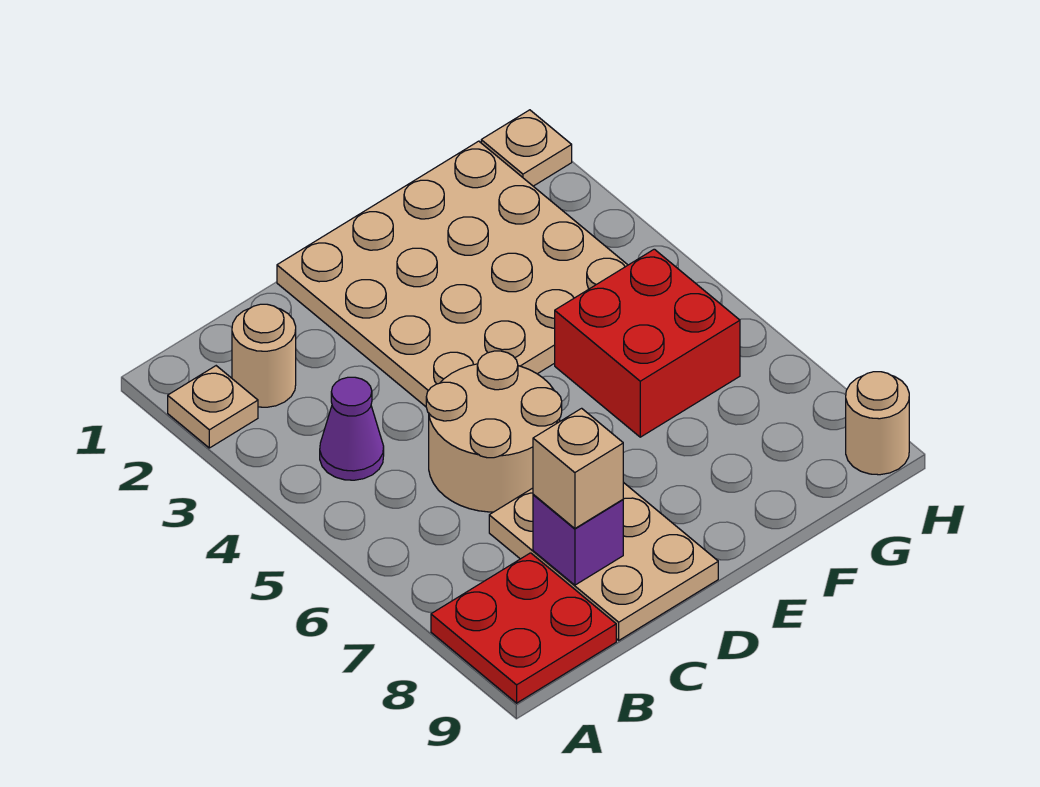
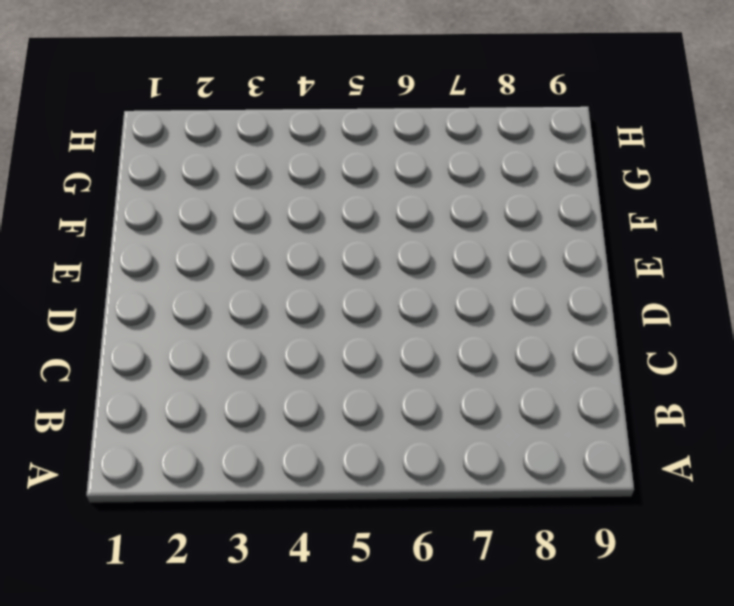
none -> tan 1x1 plate [168,366,258,448]
none -> red 2x2 plate [431,553,616,703]
none -> tan 1x1 round brick [232,304,296,407]

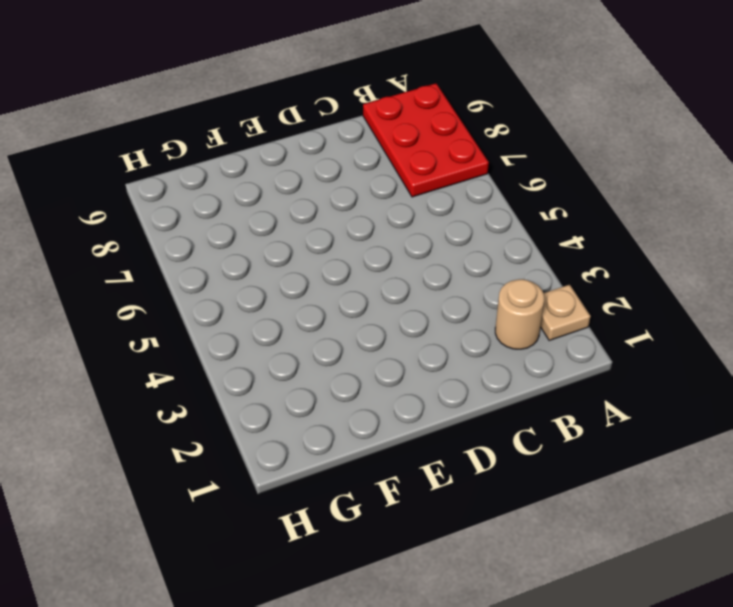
red 2x3 plate [363,83,489,197] -> red 2x2 plate [431,553,616,703]
none -> purple 1x1 cone [320,377,384,480]
none -> tan 2x2 round brick [426,351,562,512]
none -> tan 2x3 plate [489,482,718,640]

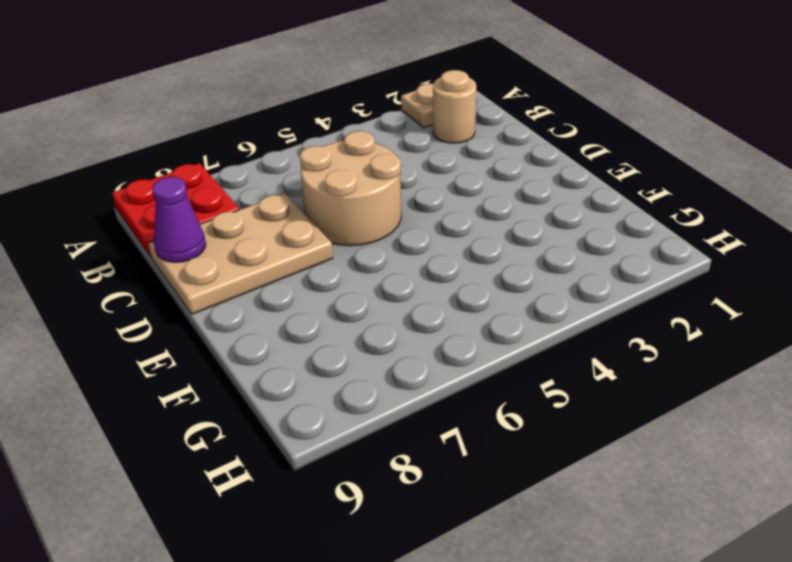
purple 1x1 cone [152,177,206,262] -> purple 1x1 cone moved to [320,377,384,480]
none -> tan 4x4 plate [277,141,628,407]
none -> red 2x2 brick [555,249,740,437]
none -> tan 1x1 plate [481,110,572,186]

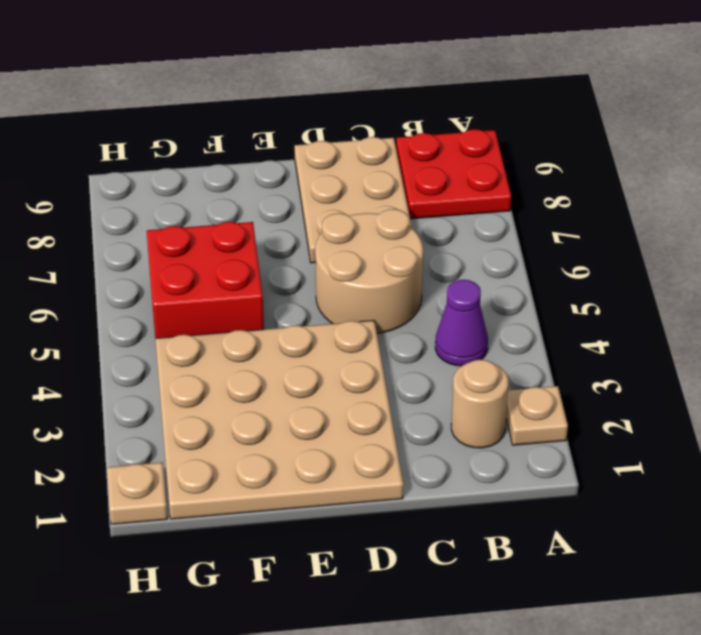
none -> tan 1x1 round brick [846,372,909,475]
none -> purple 1x1 brick [533,495,623,585]
none -> tan 1x1 brick [533,408,623,528]

